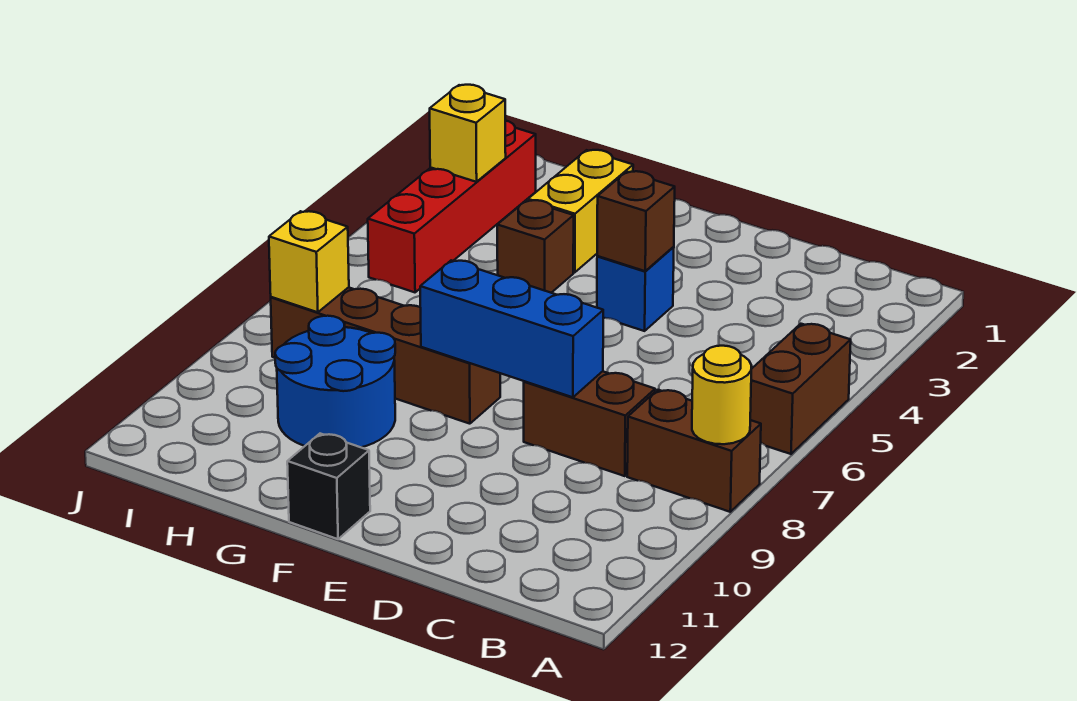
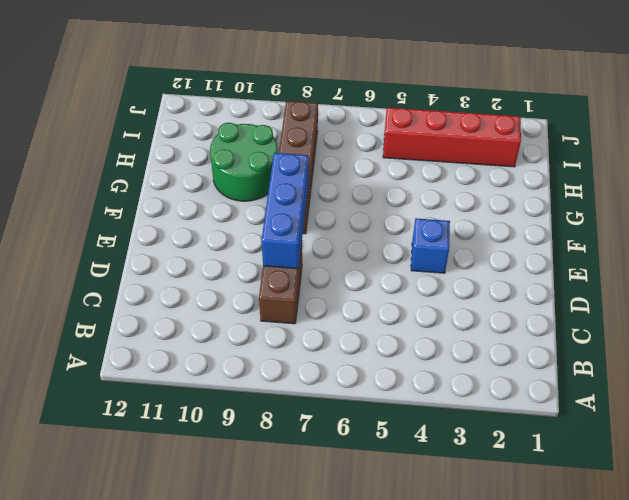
green 2x2 round brick [210,123,278,201] -> blue 2x2 round brick [275,316,395,447]
none -> brown 1x2 brick [750,324,851,454]
none -> brown 1x2 brick [627,390,761,512]
none -> black 1x1 brick [287,434,370,539]

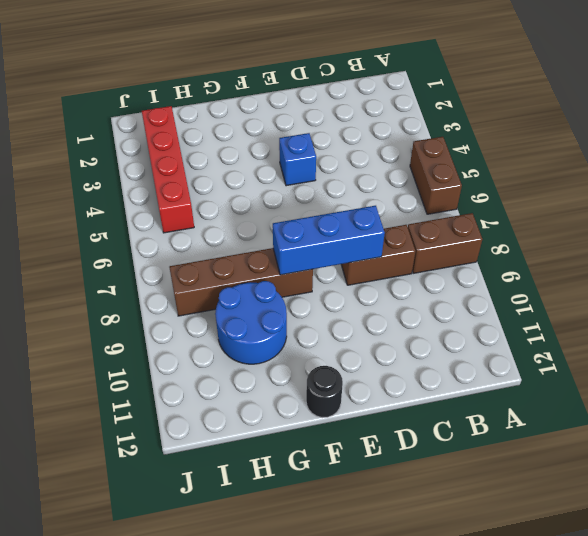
black 1x1 round brick [306,366,343,418] -> black 1x1 brick [287,434,370,539]
none -> yellow 1x2 brick [528,150,633,272]
none -> brown 1x1 brick [497,200,574,293]
none -> yellow 1x1 round brick [692,346,752,444]

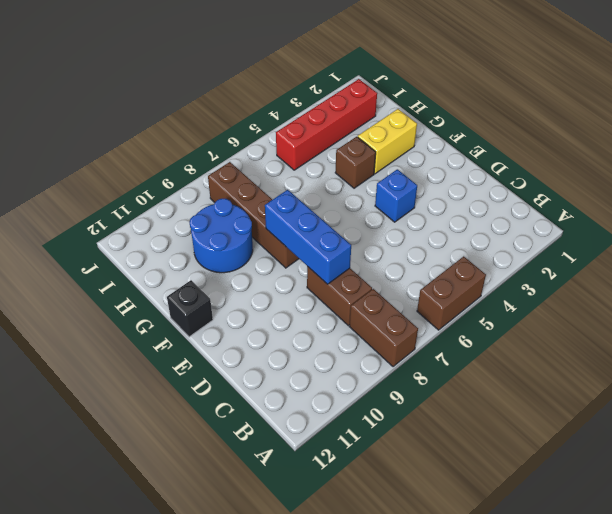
none -> yellow 1x1 round brick [692,346,752,444]
none -> brown 1x1 brick [597,171,675,271]
none -> yellow 1x1 brick [430,85,506,182]

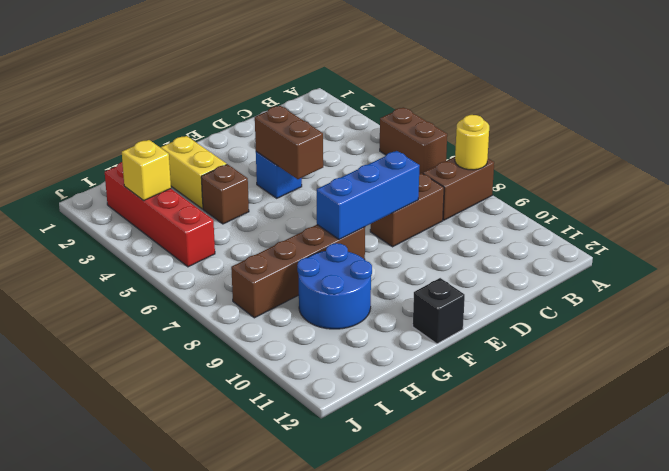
brown 1x2 brick [255,106,323,179] -> brown 1x1 brick [597,171,675,271]
none -> yellow 1x1 brick [269,211,349,312]

